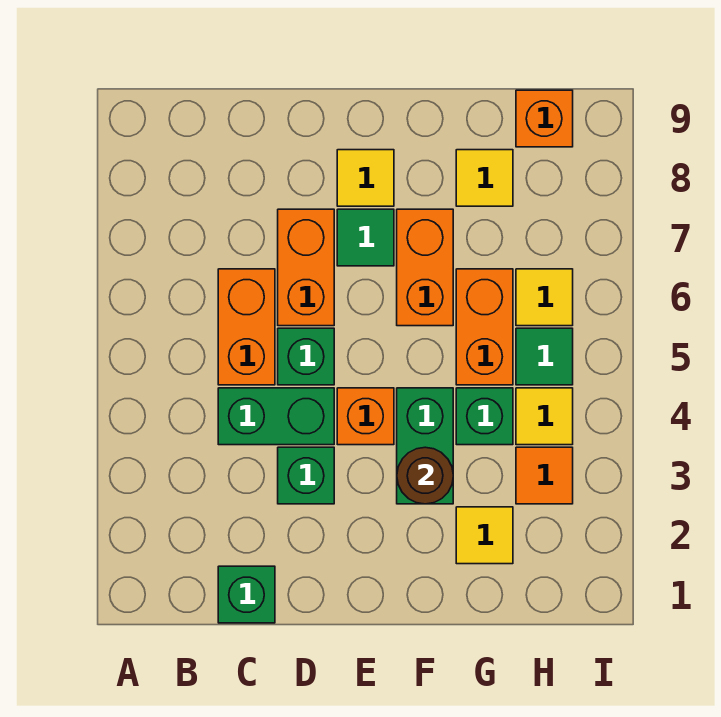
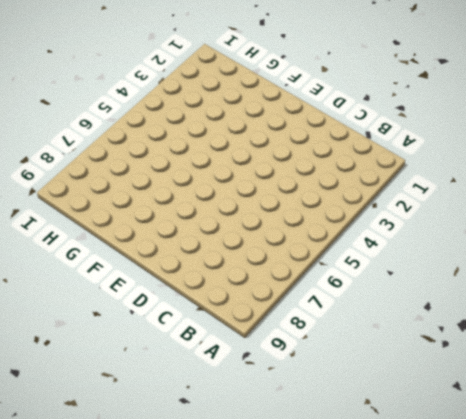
none -> green 1x1 brick [218,566,275,623]
none -> green 1x2 brick [218,388,334,445]
none -> orange 1x2 brick [218,269,275,385]

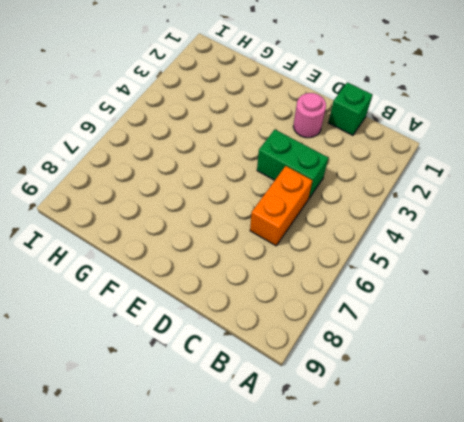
pink 1x1 round brick [293,93,326,138] -> none
none -> green 1x1 brick [278,447,334,504]
none -> green 1x1 brick [278,328,334,385]
none -> orange 1x2 brick [278,209,334,326]

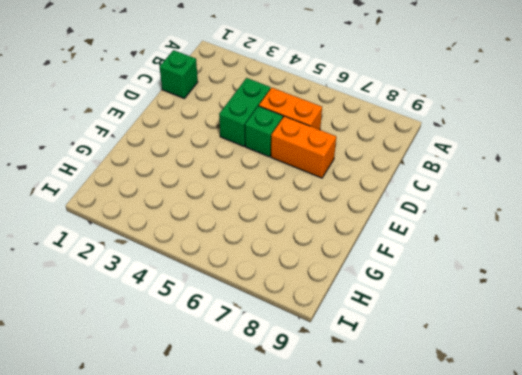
none -> green 1x1 brick [278,447,334,504]
none -> orange 1x1 brick [337,388,394,445]
none -> green 1x1 tile [337,209,394,266]

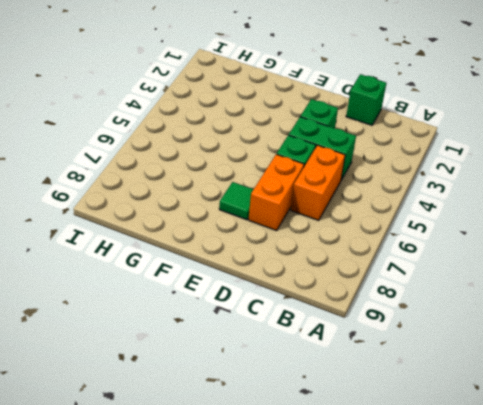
none -> orange 1x1 brick [337,388,394,445]
none -> yellow 1x1 tile [337,150,394,206]
none -> green 1x2 brick [397,388,453,504]

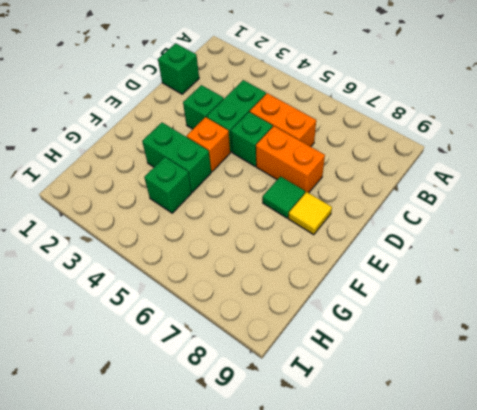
none -> orange 1x2 brick [397,209,453,326]
none -> yellow 1x1 tile [456,507,513,564]
none -> orange 1x2 brick [456,269,513,385]

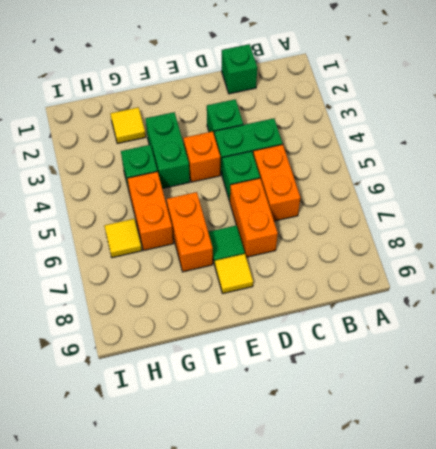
none -> yellow 1x1 tile [456,150,513,206]
none -> orange 1x1 tile [516,447,573,504]
none -> yellow 1x1 tile [516,388,573,445]

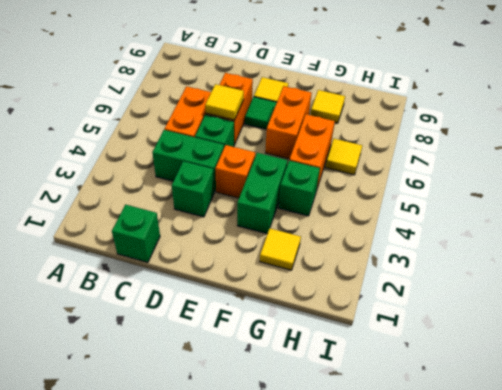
yellow 1x1 tile [205,84,244,120] -> yellow 1x1 tile moved to [516,388,573,445]
none -> orange 1x1 tile [516,447,573,504]
none -> green 1x1 tile [516,328,573,385]
none -> orange 1x1 brick [516,90,573,147]

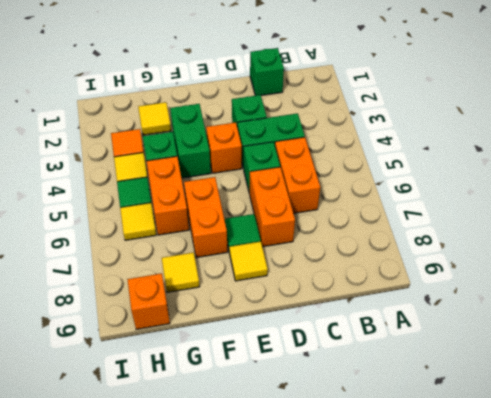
none -> brown 1x1 round brick [397,447,453,504]

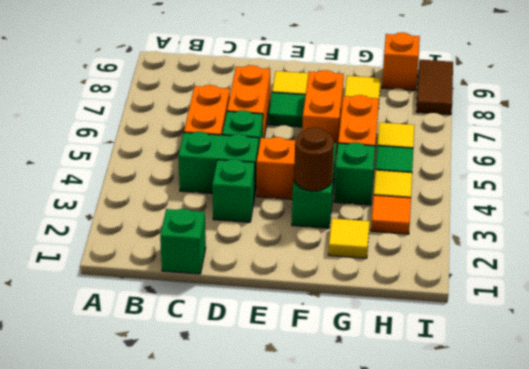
brown 1x2 tile [416,60,453,115] -> none

